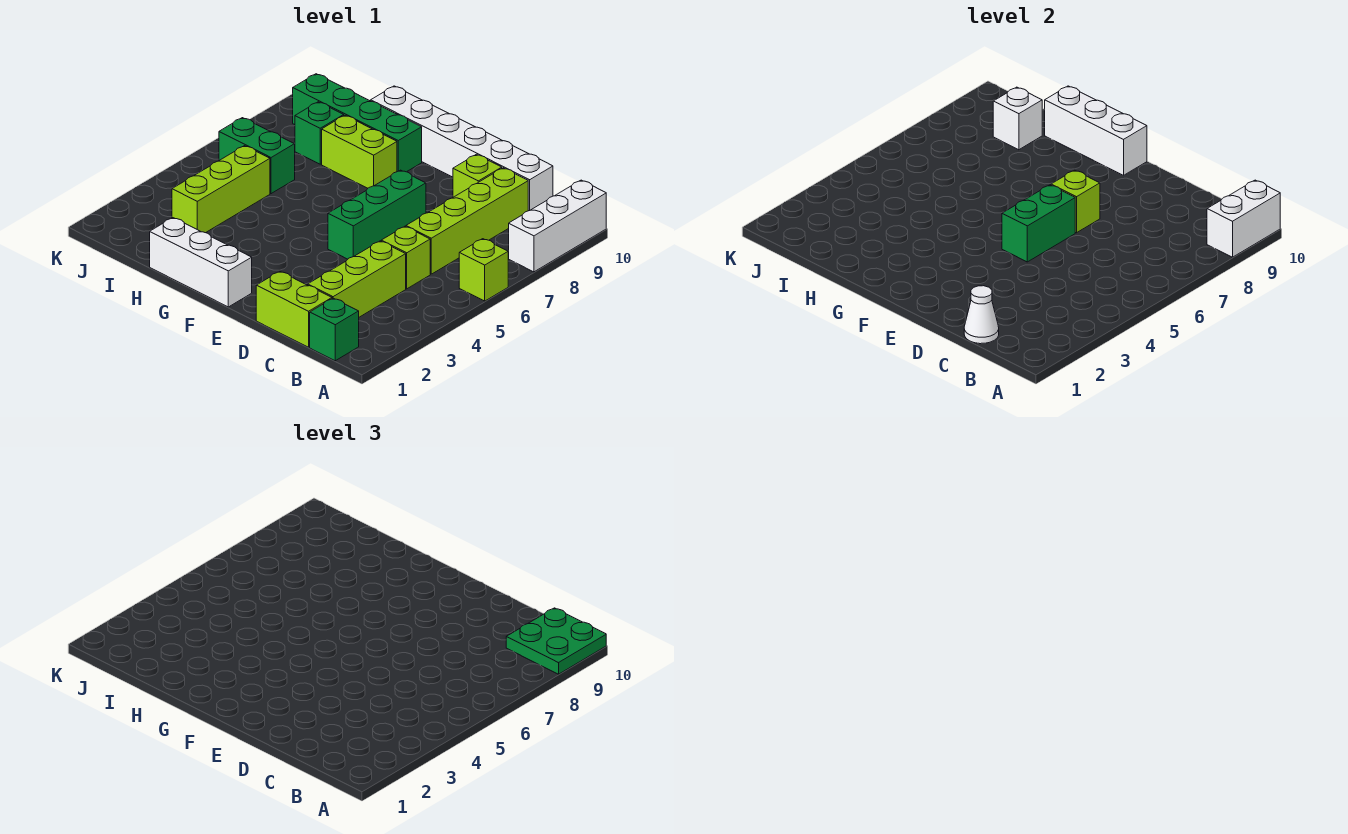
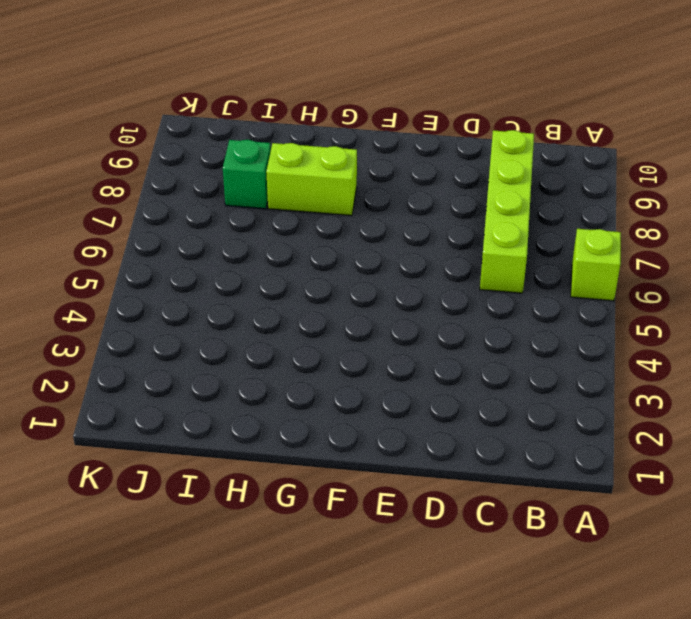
none -> white 1x3 brick [509,180,606,272]
none -> green 1x1 brick [310,298,359,361]
none -> lime 1x2 brick [256,271,332,347]

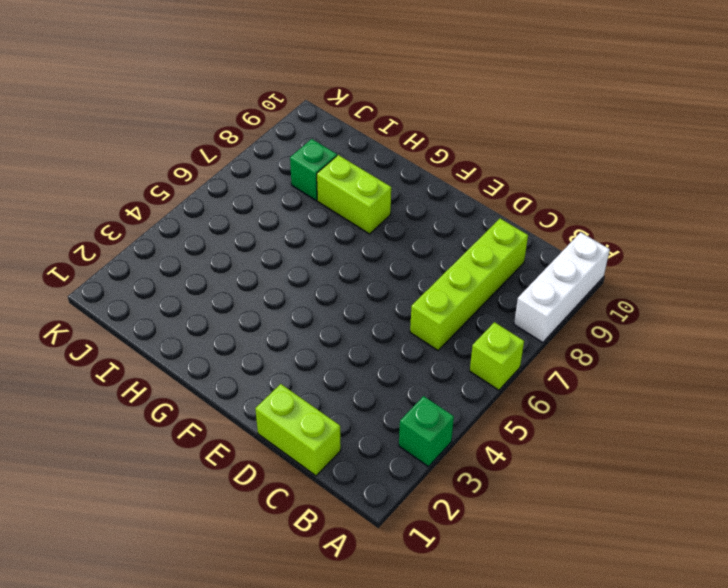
green 1x1 brick [399,396,454,467] -> green 1x1 brick moved to [310,298,359,361]
none -> lime 1x3 brick [308,241,406,317]
none -> lime 1x1 brick [381,226,430,289]
none -> white 1x6 brick [371,86,553,211]

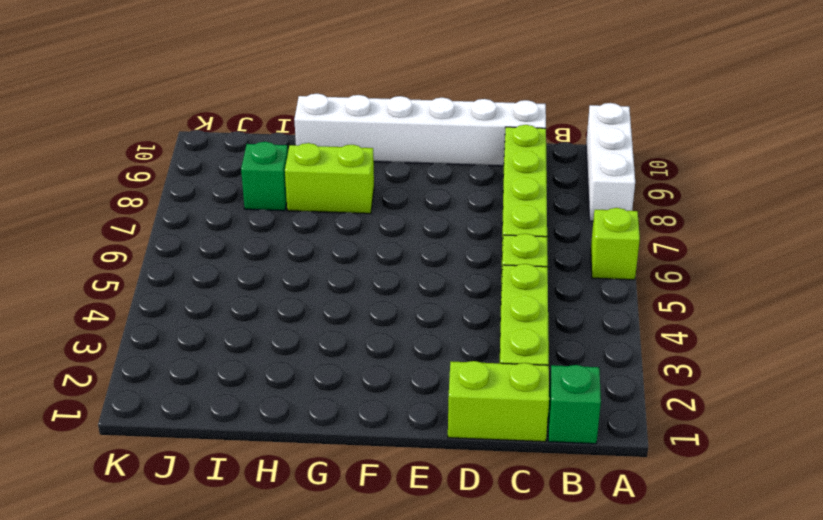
none -> lime 1x1 brick [453,154,502,197]
none -> green 1x3 brick [328,170,426,259]
none -> white 1x3 brick [150,218,252,307]

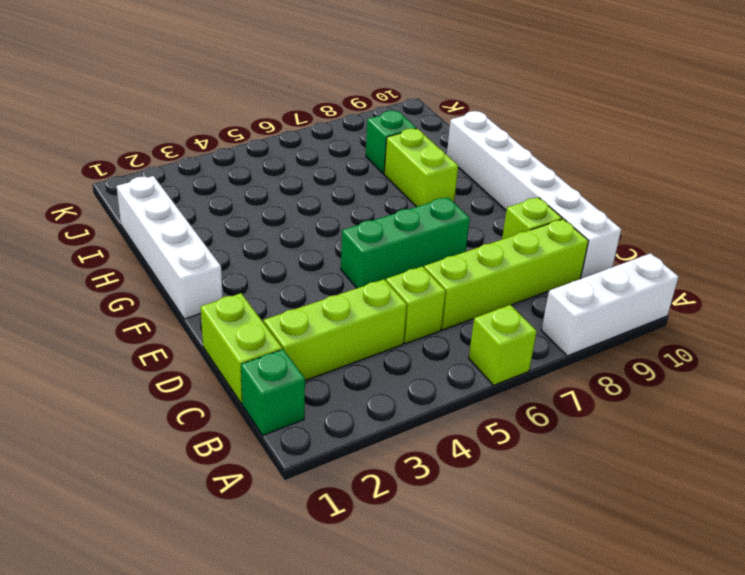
white 1x4 brick [117,176,223,319] -> white 1x3 brick [150,218,252,307]
none -> green 1x4 brick [293,74,422,172]
none -> lime 1x3 brick [172,146,270,233]
none -> green 1x2 brick [219,118,295,194]

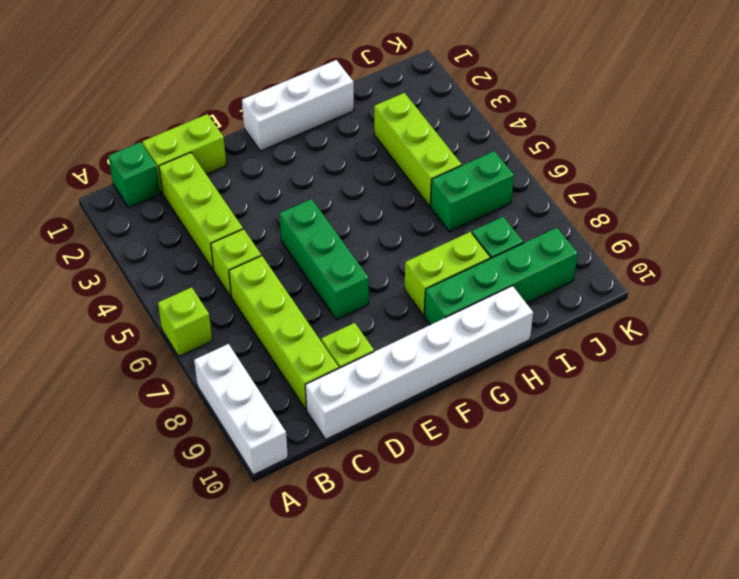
none -> white 1x2 brick [1207,180,1280,257]
none -> white 1x1 cone [964,286,999,344]
none -> green 1x2 brick [1002,185,1075,262]

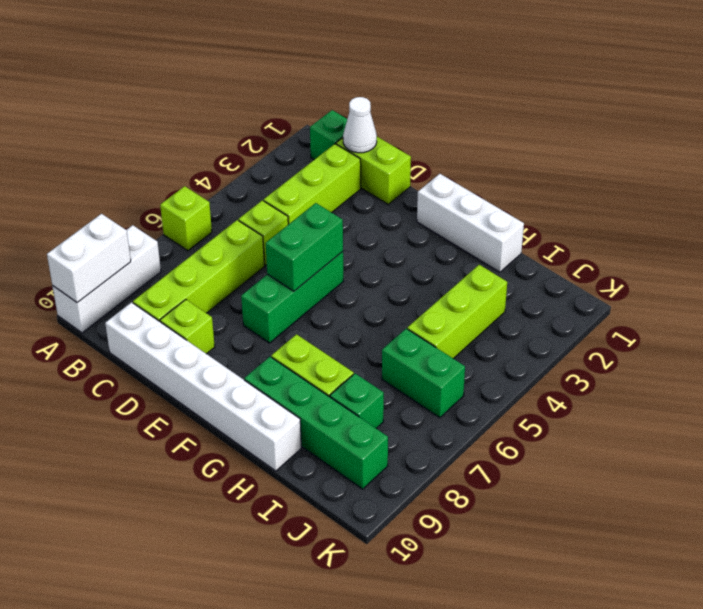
none -> lime 1x1 brick [1051,170,1100,233]
none -> white 1x3 brick [1045,86,1147,175]
none -> white 1x1 brick [993,87,1042,150]

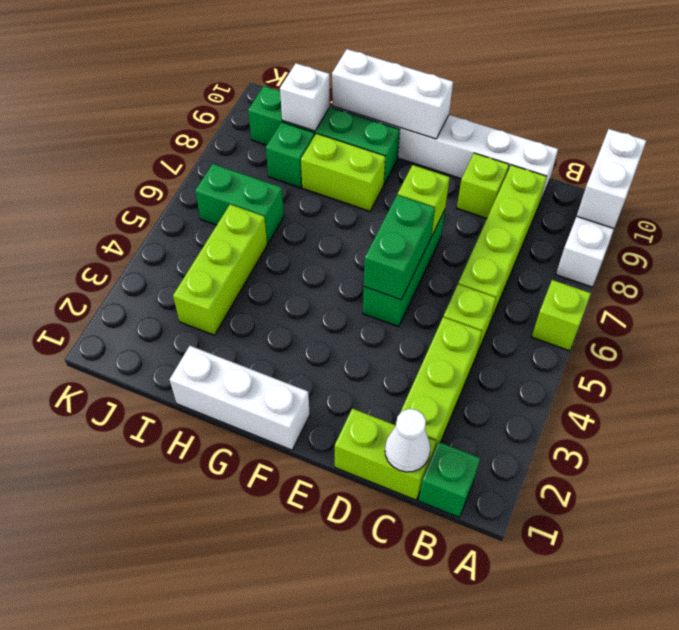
none -> green 2x2 plate [506,608,606,674]

